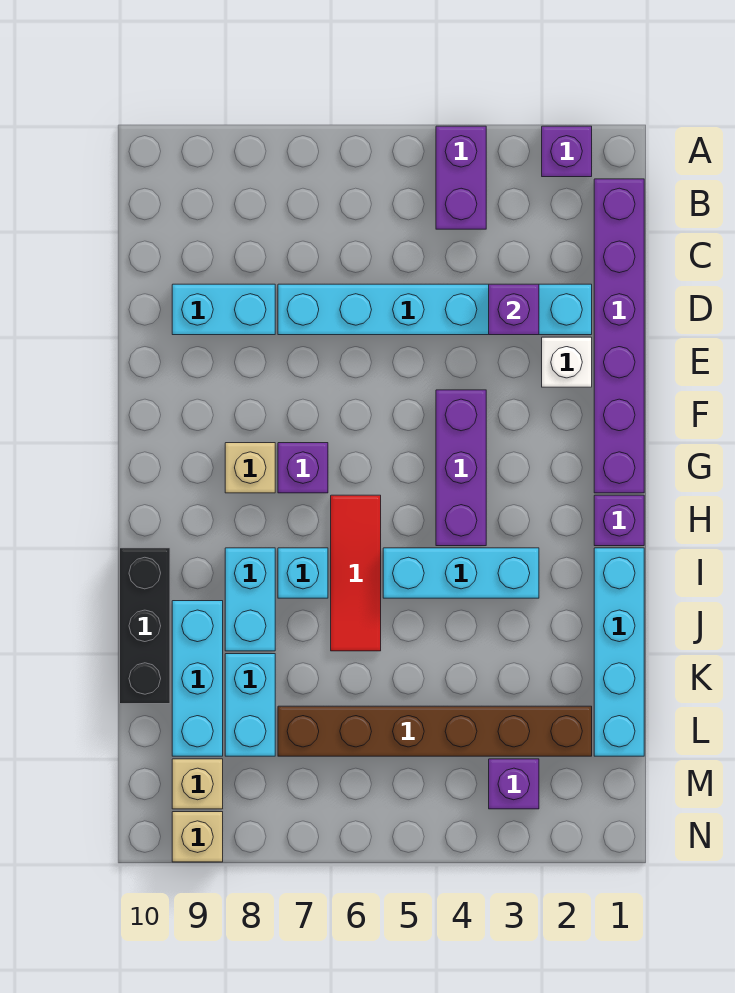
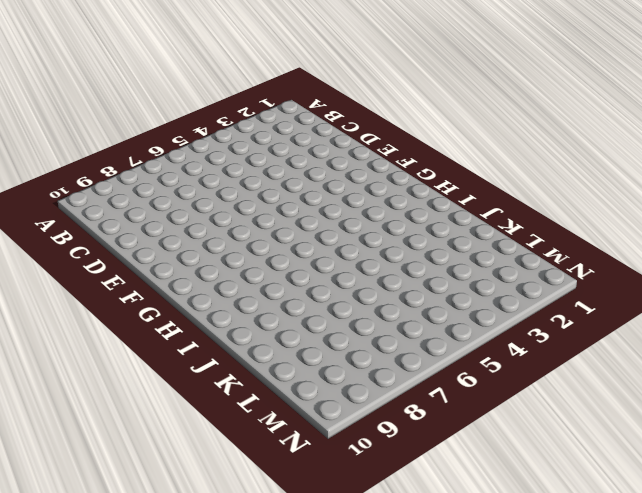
none -> purple 1x1 brick [542,126,592,177]
none -> purple 1x2 brick [436,126,486,229]
none -> purple 1x6 brick [594,179,644,493]

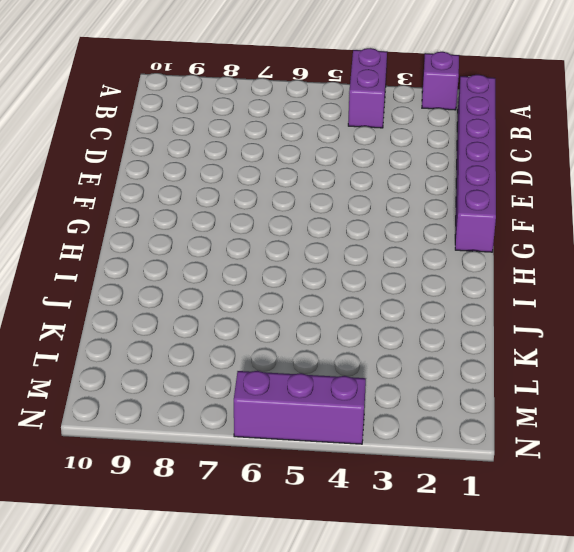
purple 1x3 brick [234,371,366,444] -> purple 1x3 brick turned to [436,390,486,546]
none -> cyan 1x6 brick [278,284,592,335]
none -> cyan 1x2 brick [172,284,275,335]
none -> white 1x1 brick [542,337,592,387]

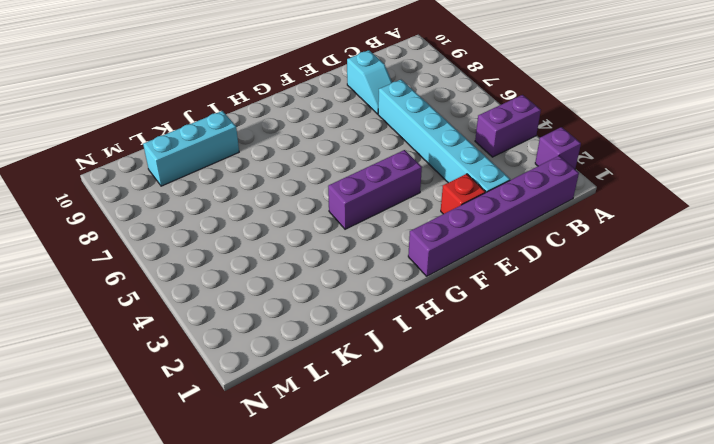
cyan 1x2 slope [347,50,392,114] -> cyan 1x2 brick [172,284,275,335]
red 1x1 brick [441,174,485,214] -> white 1x1 brick [542,337,592,387]
none -> purple 1x1 brick [278,443,328,493]
none -> tan 1x1 brick [225,443,275,493]
none -> purple 1x1 brick [594,495,644,546]

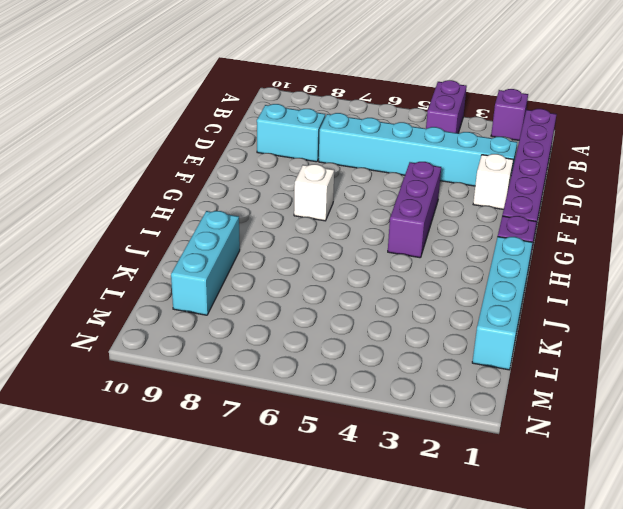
white 1x1 brick [294,164,334,221] -> purple 1x1 brick [278,443,328,493]
none -> tan 1x1 brick [225,443,275,493]
none -> red 1x3 tile [331,495,381,651]
none -> cyan 1x3 brick [383,548,539,598]

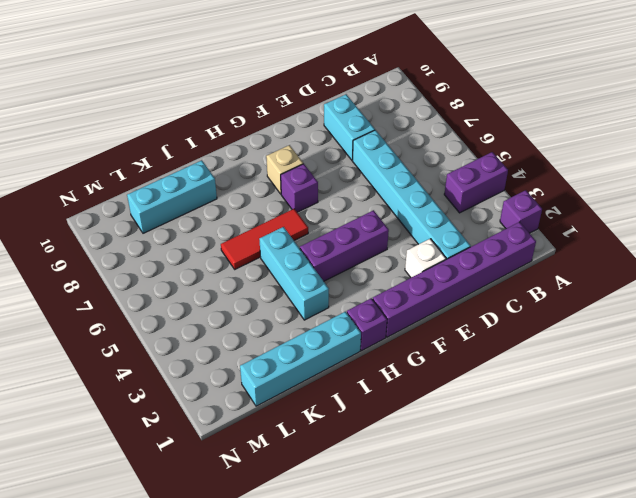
none -> cyan 1x1 brick [278,548,328,598]
none -> cyan 1x2 brick [225,548,275,651]
none -> black 1x3 brick [120,548,170,704]

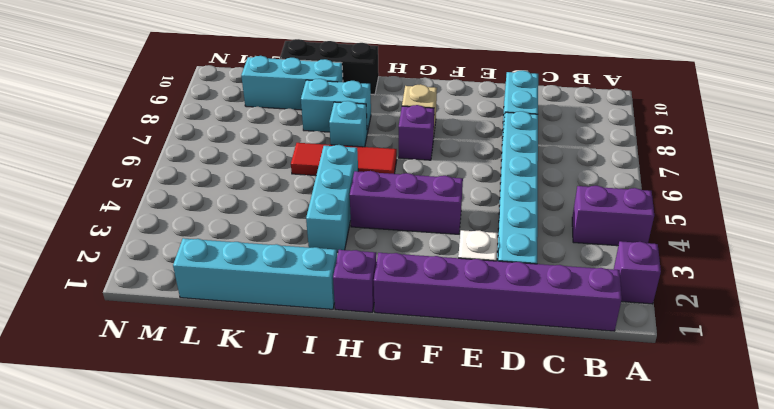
none -> cyan 1x2 brick [225,654,275,756]
none -> brown 1x6 brick [278,706,592,756]
none -> purple 1x1 brick [489,759,539,809]

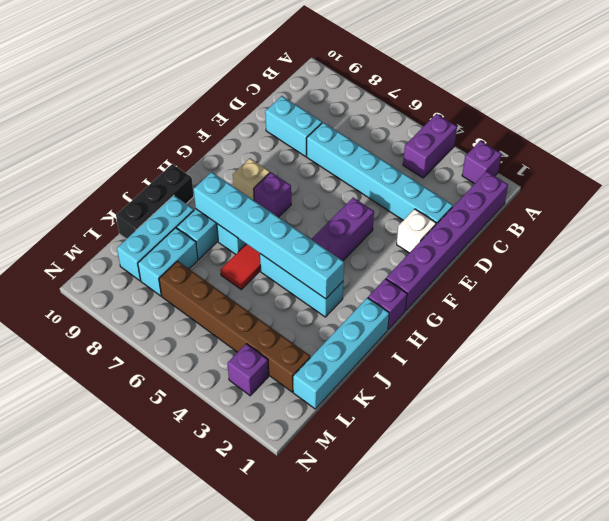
cyan 1x6 brick [194,172,344,299] -> none
none -> tan 1x1 brick [172,759,223,809]
none -> tan 1x1 brick [172,812,223,862]
none -> purple 1x1 brick [489,284,539,335]

